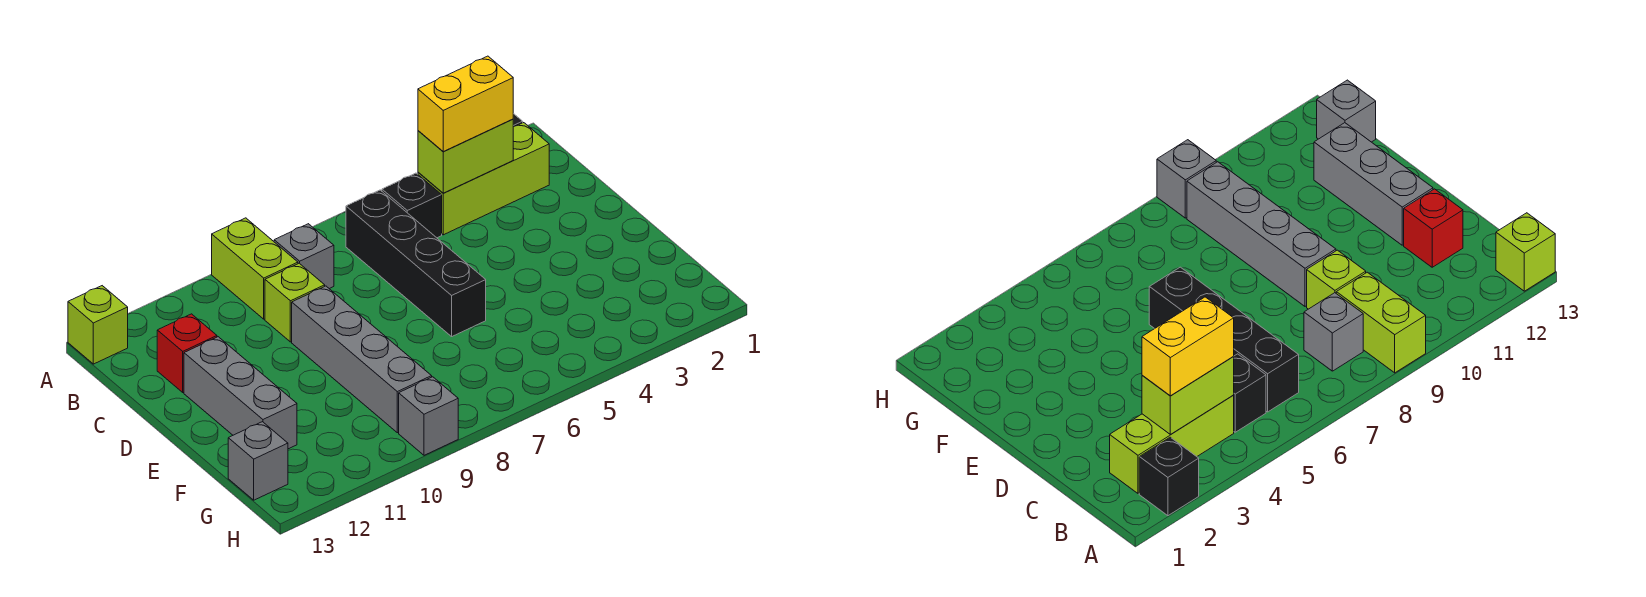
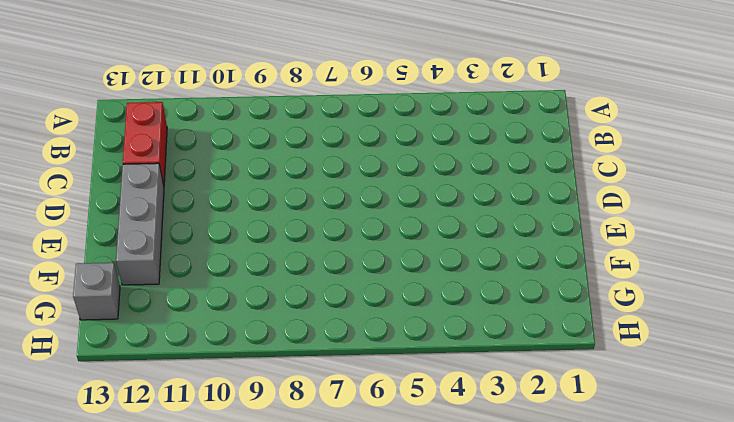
red 1x2 brick [123,102,167,186] -> red 1x1 brick [157,314,217,392]
none -> black 1x1 brick [1139,437,1199,516]
none -> lime 1x2 brick [212,218,298,319]
none -> lime 1x1 brick [68,286,128,364]

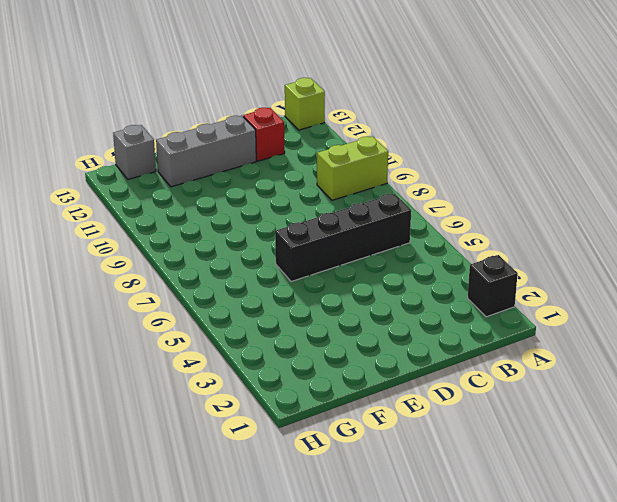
none -> lime 1x3 brick [418,123,549,235]
none -> black 1x1 brick [382,173,442,238]
none -> grey 1x1 brick [274,224,334,289]

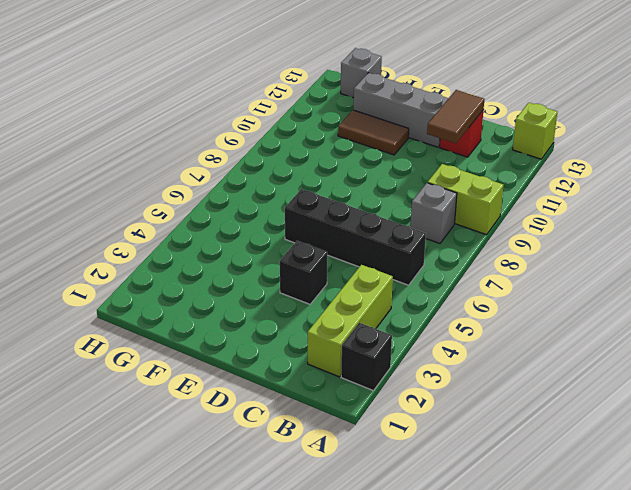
brown 1x2 tile [427,90,484,143] -> none
black 1x1 brick [279,241,327,304] -> black 1x1 brick moved to [382,173,442,238]
brown 1x2 tile [338,110,409,155] -> none
none -> lime 1x1 brick [265,263,325,342]
none -> grey 1x4 brick [292,286,432,433]
none -> grey 1x1 brick [399,377,458,455]

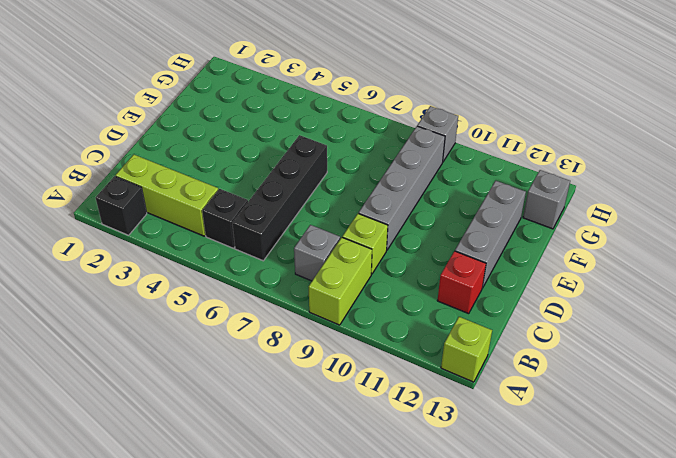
none -> lime 1x2 brick [418,119,513,193]
none -> yellow 1x2 brick [418,56,513,152]

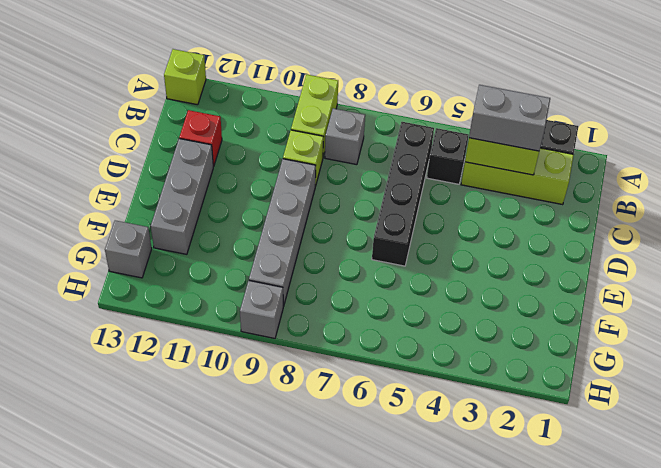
grey 1x2 brick [469,85,550,151] -> yellow 1x2 brick [418,56,513,152]

